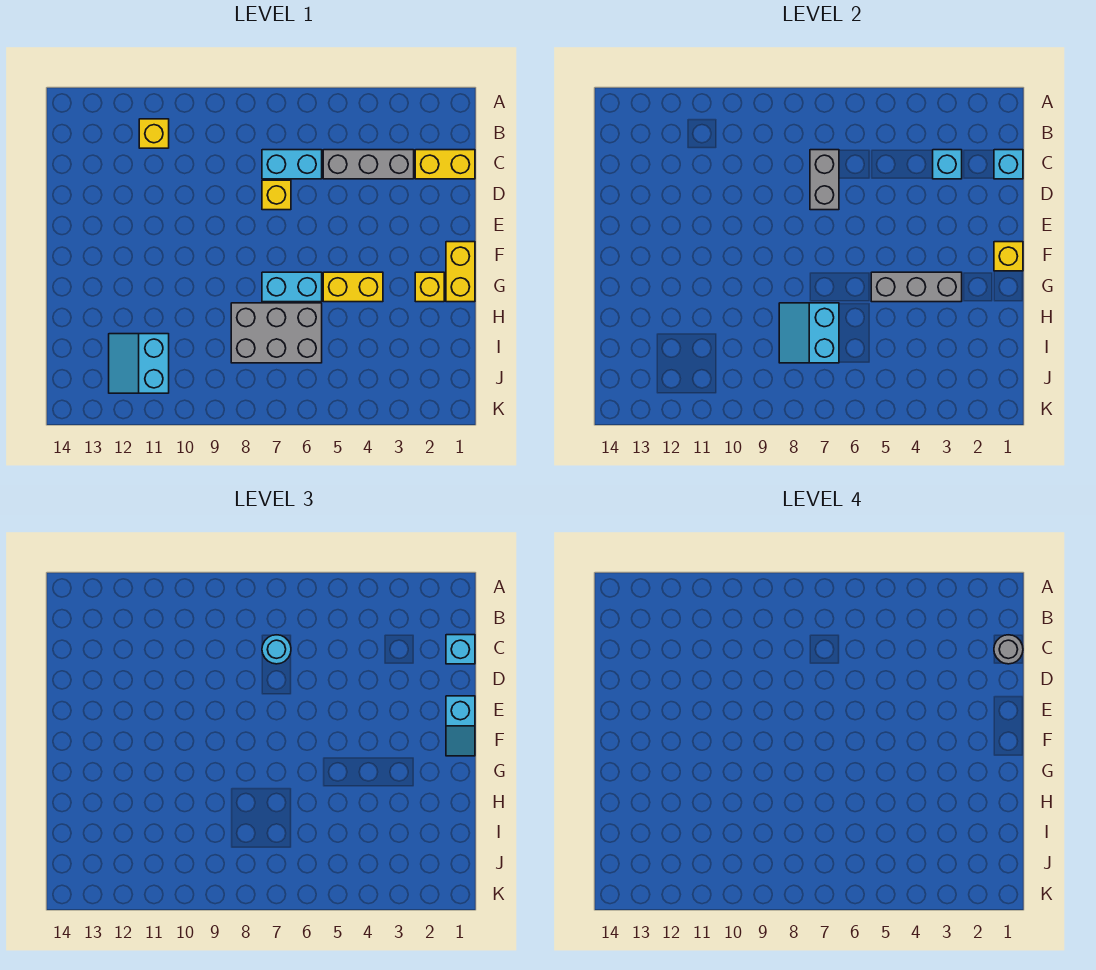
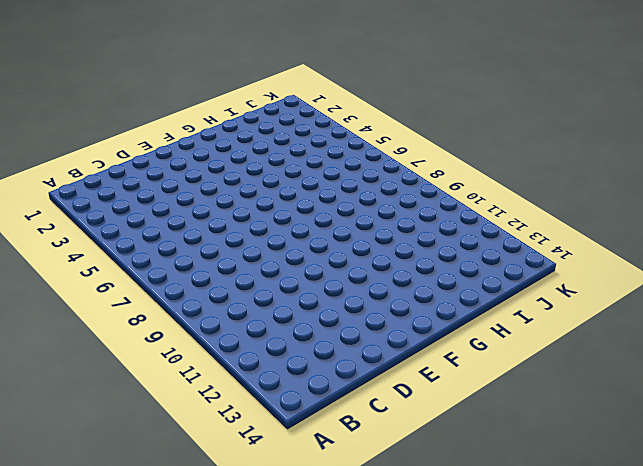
none -> yellow 1x1 brick [139,119,169,148]
none -> yellow 1x2 brick [415,150,475,179]
none -> grey 1x3 brick [323,150,414,179]

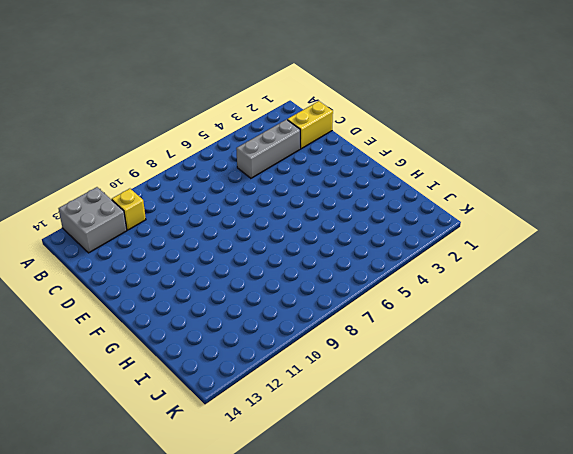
grey 2x2 brick [59,187,127,253] -> none
none -> cyan 1x2 brick [262,150,322,179]
none -> yellow 1x1 brick [262,180,291,210]
none -> yellow 1x2 brick [446,242,475,302]

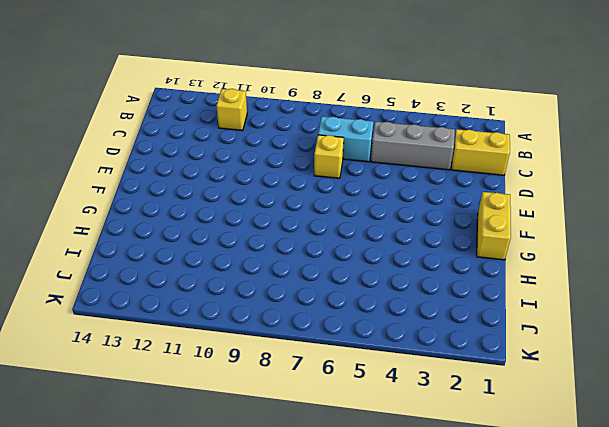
none -> yellow 1x1 brick [415,272,444,302]
none -> yellow 1x2 brick [323,272,383,302]
none -> cyan 1x2 brick [262,272,322,302]

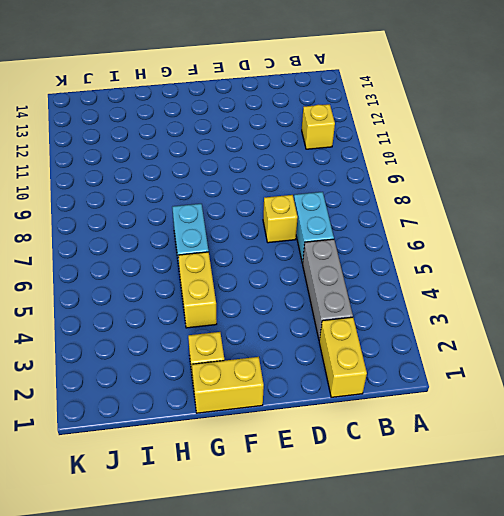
none -> grey 2x3 brick [231,303,322,363]
none -> cyan 2x2 slope [109,334,169,393]
none -> cyan 1x1 brick [994,150,1023,179]

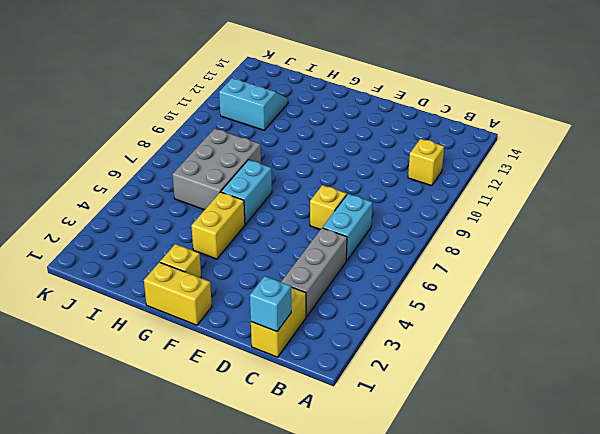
none -> cyan 1x1 brick [933,150,962,179]
none -> grey 1x2 brick [810,150,839,210]
none -> yellow 1x1 brick [994,242,1023,271]

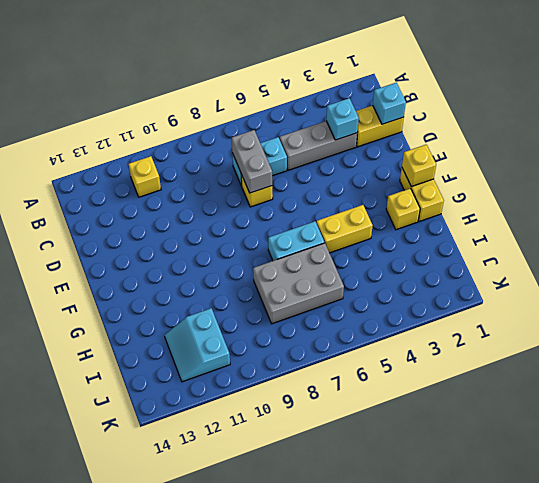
none -> grey 1x3 brick [871,272,962,302]
none -> cyan 2x2 slope [779,303,839,363]
none -> cyan 1x1 brick [446,635,475,664]

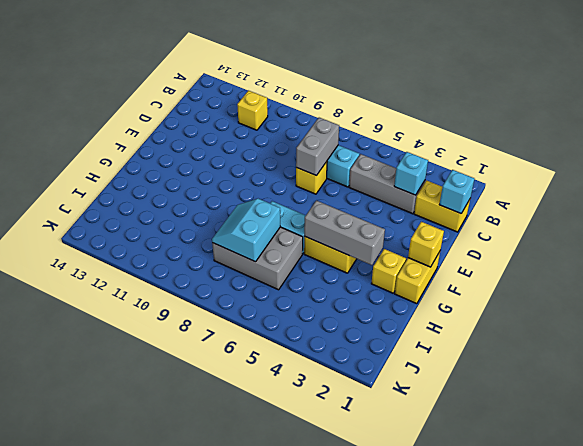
none -> cyan 2x2 slope [109,334,169,393]
none -> cyan 1x1 brick [446,635,475,664]
none -> cyan 1x1 round brick [262,635,291,664]

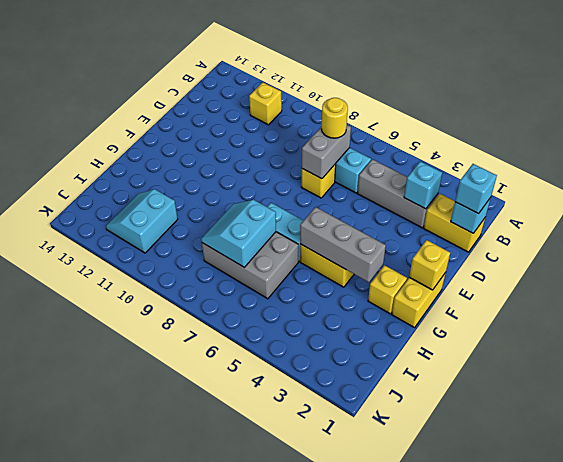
yellow 1x1 round brick [322,98,348,138] -> cyan 1x1 round brick [262,635,291,664]
none -> cyan 1x2 slope [446,696,475,756]
none -> grey 1x1 round brick [994,635,1023,664]

